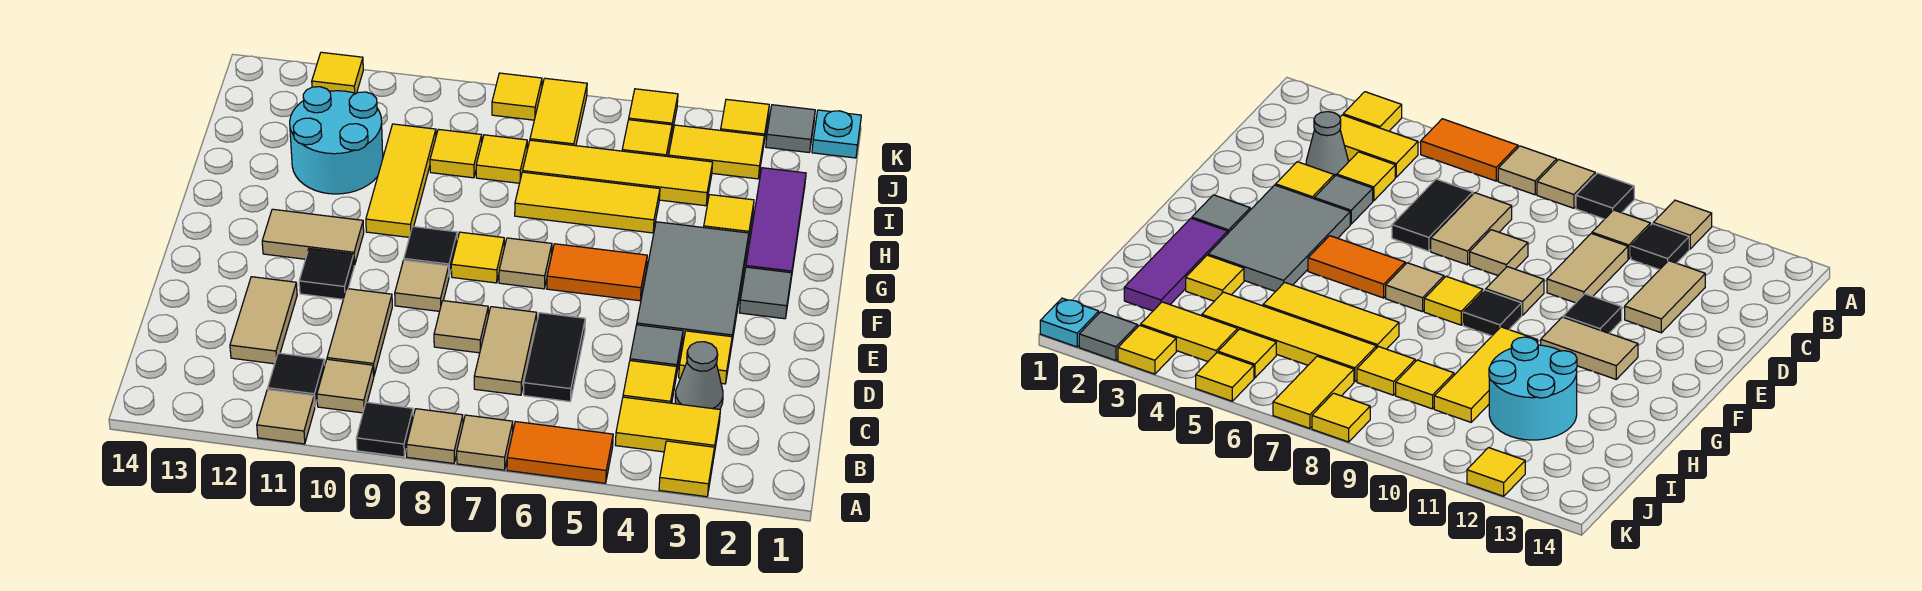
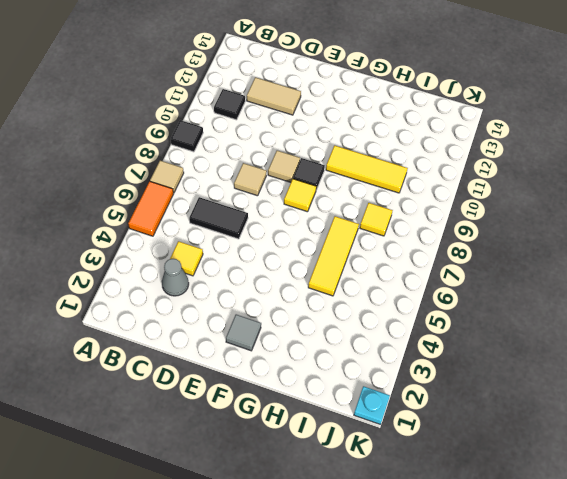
none -> yellow 1x1 tile [659,441,714,497]
none -> tan 1x1 tile [406,409,463,463]
none -> tan 1x1 tile [257,390,315,444]
none -> yellow 1x2 tile [615,397,720,454]

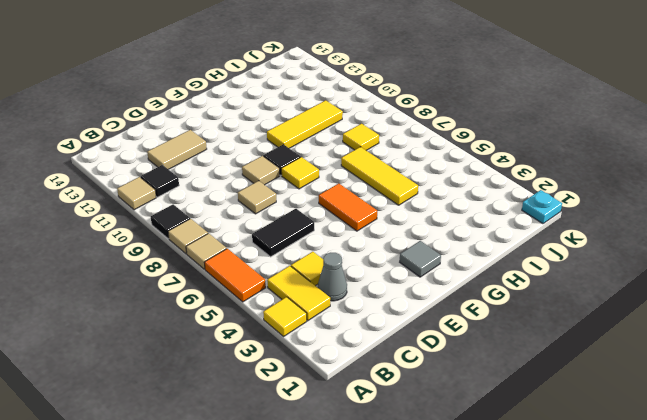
none -> tan 1x1 tile [317,359,374,413]
none -> tan 1x2 tile [474,307,537,395]
none -> tan 1x2 tile [327,289,392,375]
none -> yellow 1x1 tile [679,331,732,384]

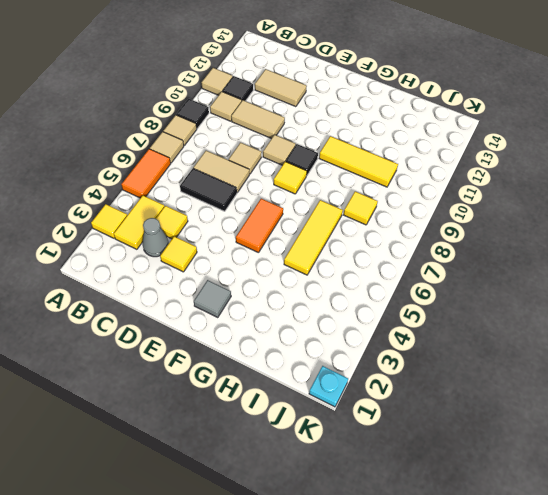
none -> grey 1x1 tile [630,325,683,376]
none -> grey 2x3 tile [637,222,749,342]
none -> black 1x1 tile [299,248,354,299]
none -> tan 1x1 tile [499,238,552,289]

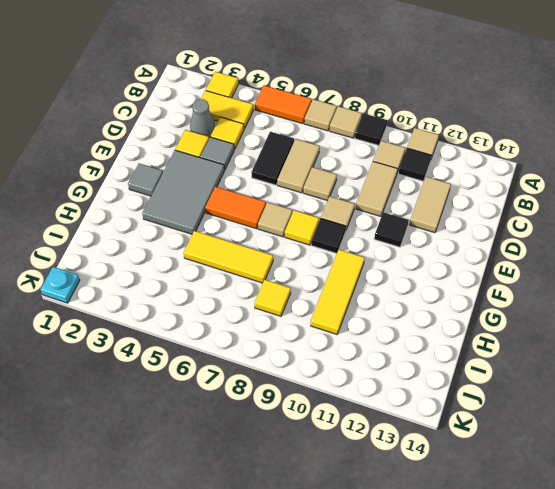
none -> tan 1x2 tile [262,209,364,265]
none -> purple 1x3 tile [746,168,806,278]
none -> yellow 1x1 tile [704,195,754,241]
none -> cyan 2x2 round brick [290,87,383,194]

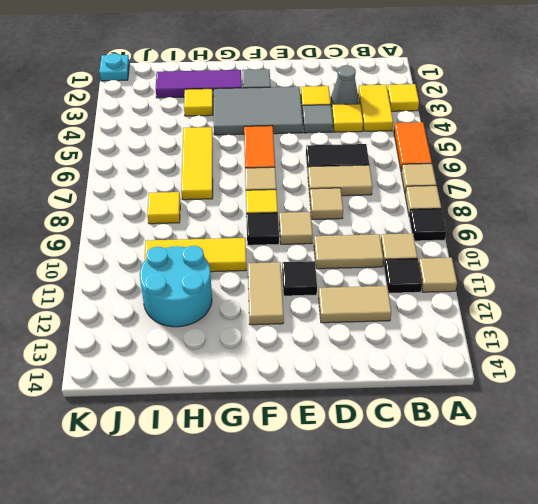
none -> yellow 1x4 tile [523,140,713,206]
none -> yellow 1x1 tile [430,129,482,178]
none -> yellow 1x2 tile [669,125,764,179]
none -> yellow 1x1 tile [622,120,672,157]

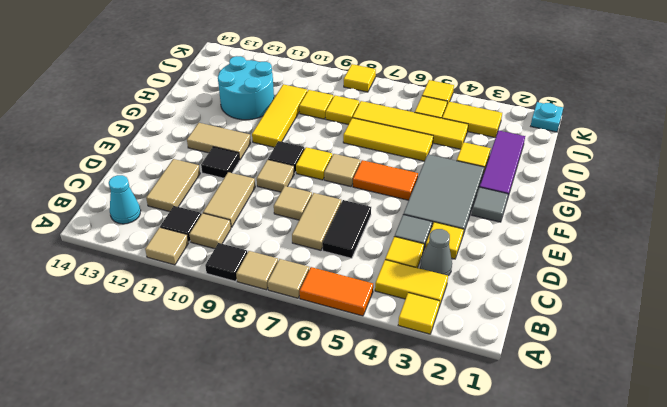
cyan 1x1 cone [109,175,141,224] -> none
none -> yellow 1x2 tile [530,78,587,146]
none -> grey 1x1 tile [766,105,815,152]
none -> yellow 1x1 tile [721,99,769,141]
none -> yellow 1x1 tile [312,52,363,93]

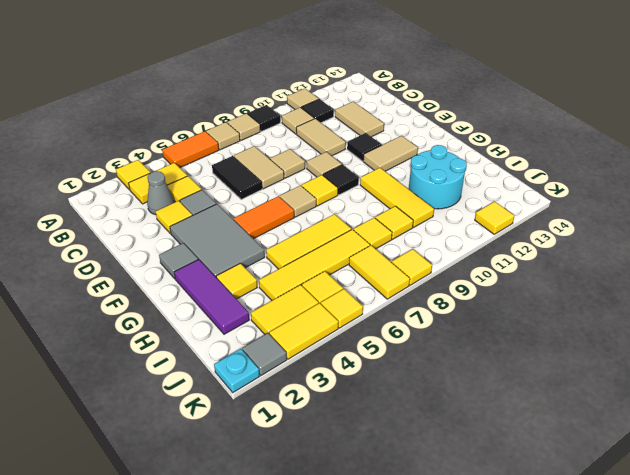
yellow 1x2 tile [269,303,338,359] -> yellow 1x1 tile [721,99,769,141]

